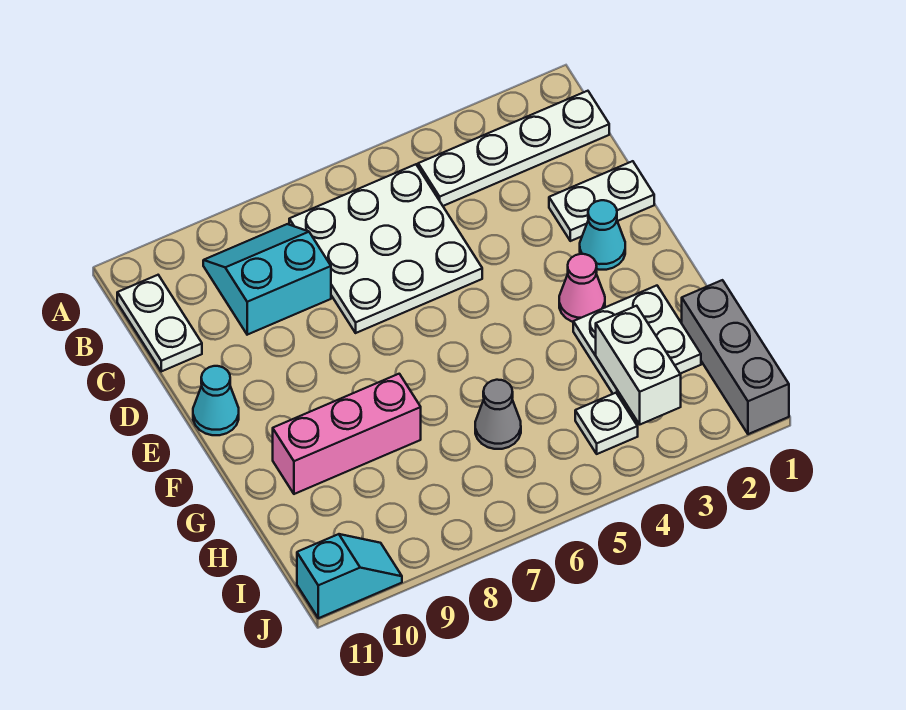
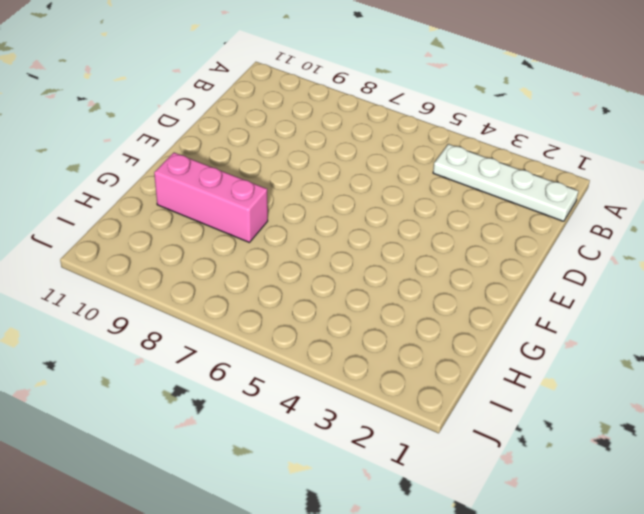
none -> white 3x3 plate [289,164,482,333]
none -> cyan 2x2 slope [203,224,331,335]
none -> white 1x2 plate [117,275,202,371]

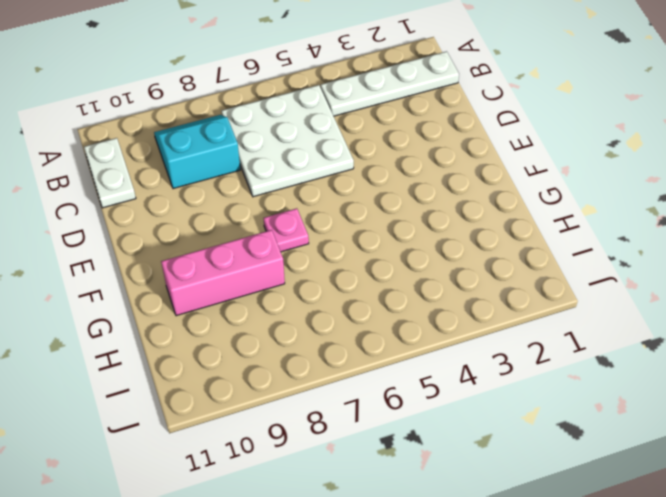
pink 1x1 plate [264,208,309,252] -> none
none -> white 1x2 plate [549,161,654,241]
none -> cyan 1x1 cone [580,200,625,270]
none -> cyan 1x1 cone [193,366,239,435]

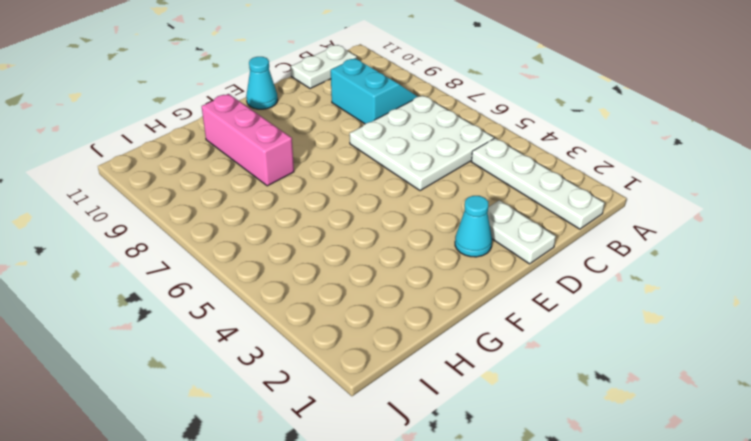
none -> pink 1x1 cone [559,254,605,322]
none -> white 2x2 plate [573,286,701,399]
none -> grey 1x3 brick [682,280,789,434]

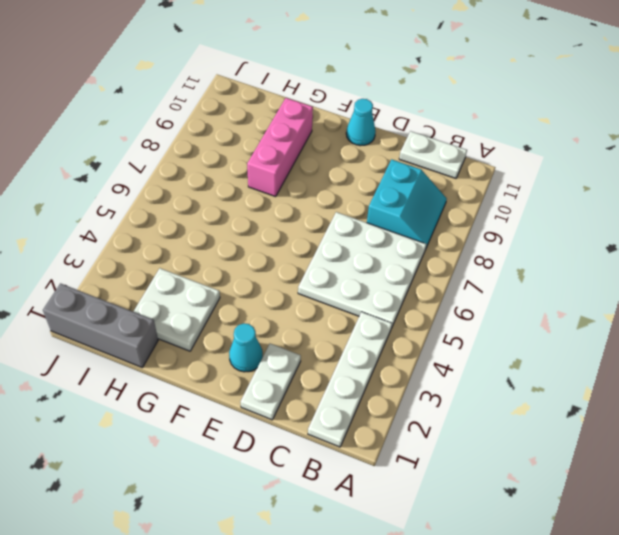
none -> pink 1x1 cone [559,254,605,322]
none -> grey 1x1 cone [475,380,521,449]
none -> white 1x1 plate [575,393,638,454]

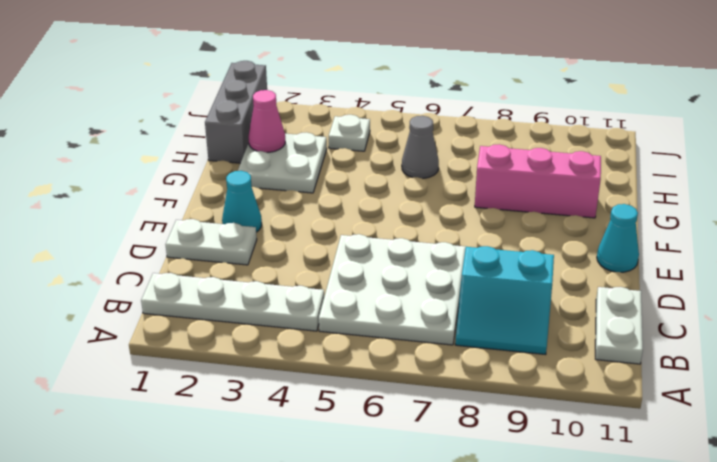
pink 1x1 cone [248,90,285,152] -> pink 1x1 cone moved to [559,254,605,322]
none -> cyan 1x2 slope [297,534,402,618]
none -> white 1x2 brick [596,306,681,424]

